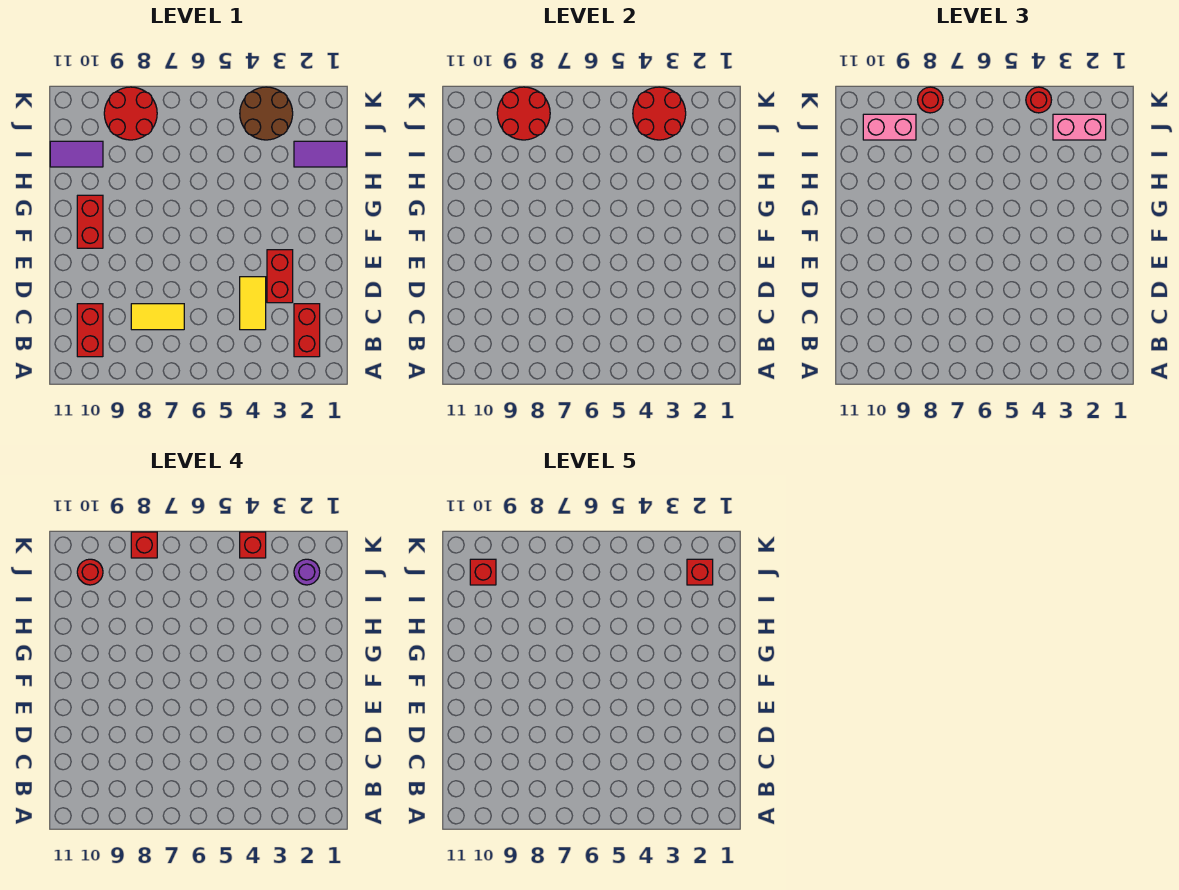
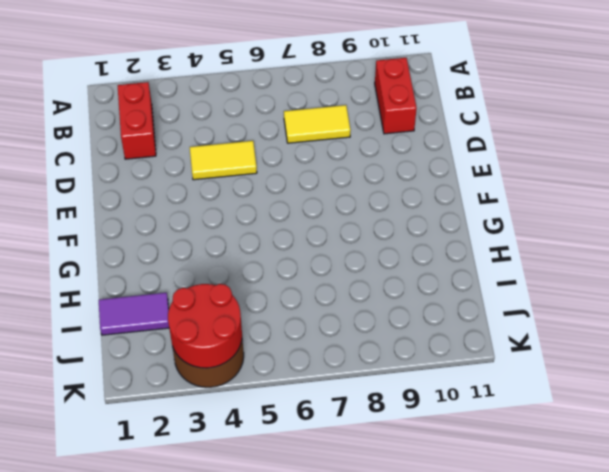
yellow 1x2 tile [190,141,257,180] -> yellow 1x2 tile turned to [240,277,266,330]
none -> red 1x2 brick [267,250,293,303]
none -> red 1x2 brick [77,195,103,248]
none -> purple 1x2 tile [50,141,103,167]

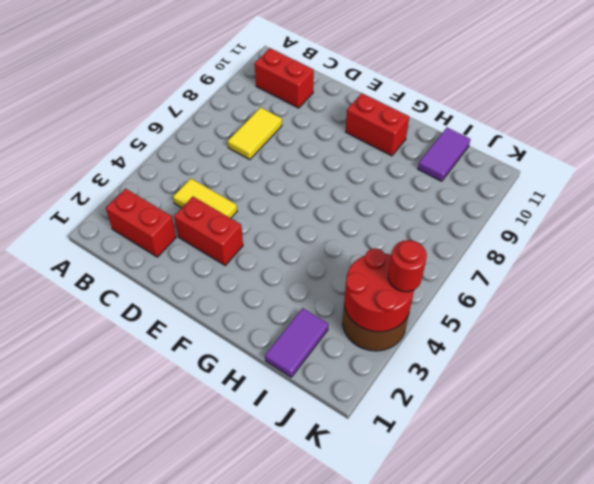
none -> red 2x2 round brick [104,87,157,140]
none -> red 2x2 round brick [497,87,550,140]
none -> pink 1x2 brick [1053,114,1106,140]

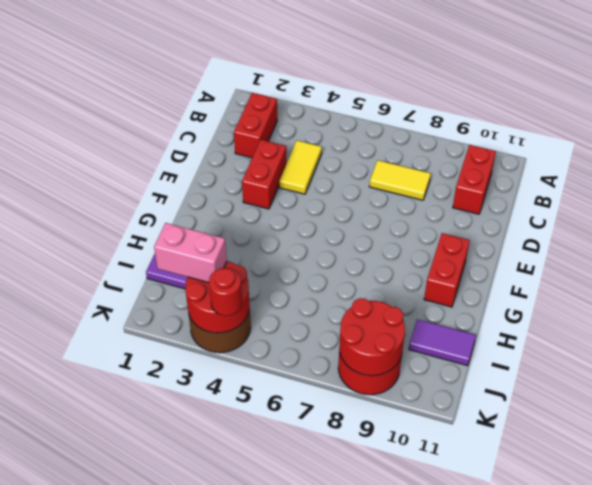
none -> pink 1x2 brick [863,114,916,140]
none -> red 1x1 round brick [918,87,943,113]
none -> purple 1x1 round brick [294,559,320,585]

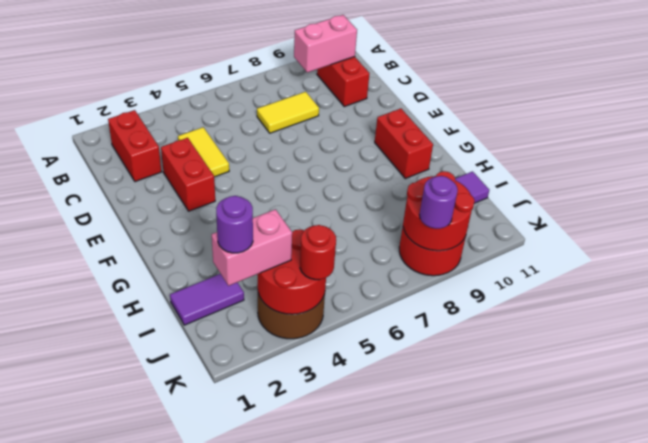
pink 1x2 brick [294,15,357,73] -> pink 1x2 brick moved to [863,114,916,140]
purple 1x1 round brick [419,176,458,229] -> red 1x1 round brick [918,87,943,113]
none -> red 1x1 round brick [77,559,103,585]
none -> red 1x1 brick [240,532,266,558]
none -> red 1x1 brick [131,532,157,558]

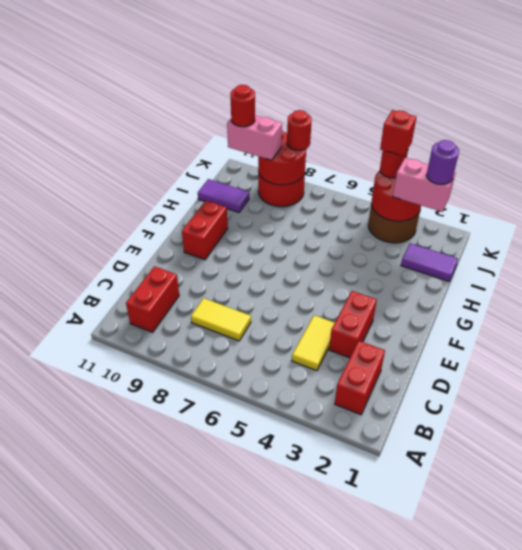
none -> red 1x1 brick [131,532,157,558]
none -> red 1x1 brick [687,559,713,585]
none -> red 1x1 brick [470,559,496,585]

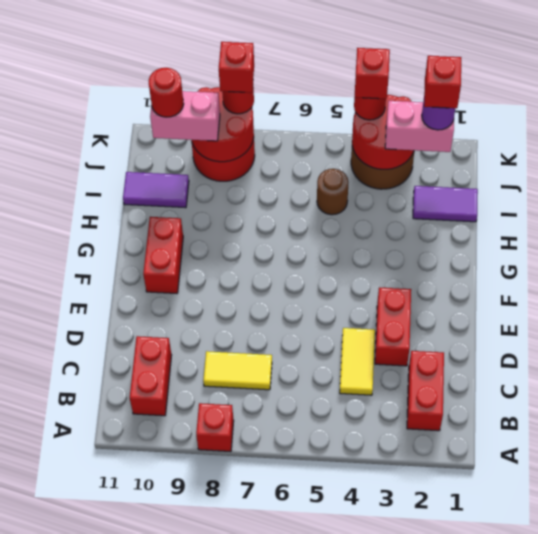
red 1x1 brick [196,403,234,452] -> red 1x1 brick moved to [470,559,496,585]
brown 1x1 round brick [317,169,348,215] -> none

